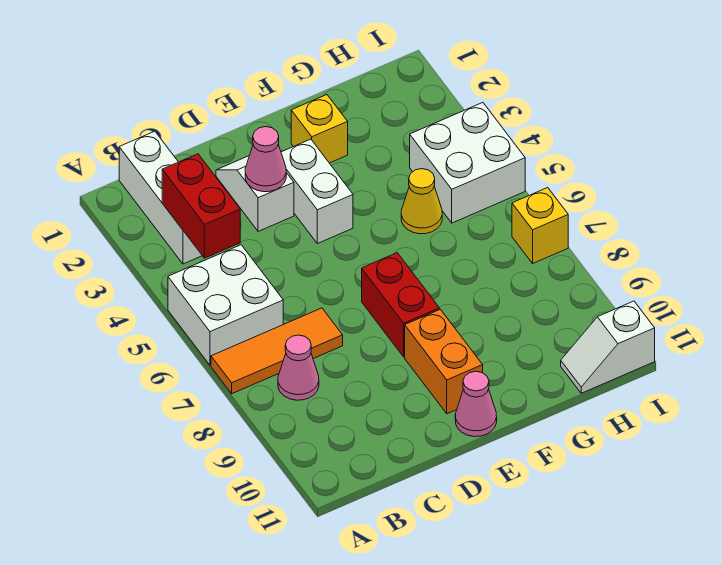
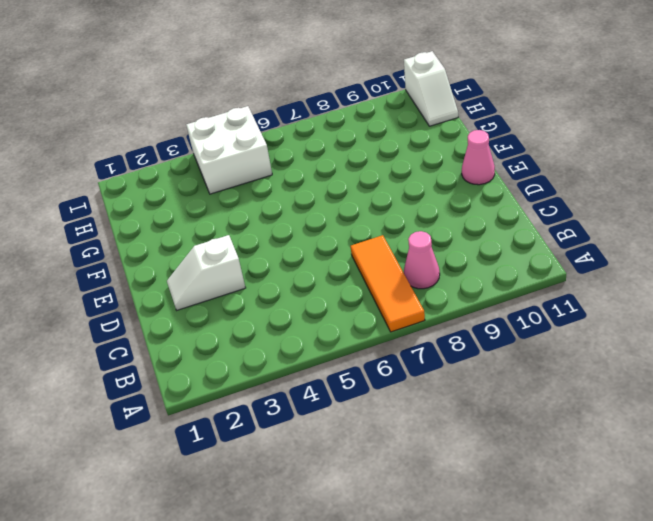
none -> white 2x2 brick [168,245,283,365]
none -> white 1x3 brick [119,131,202,264]
none -> white 1x2 brick [281,139,353,244]

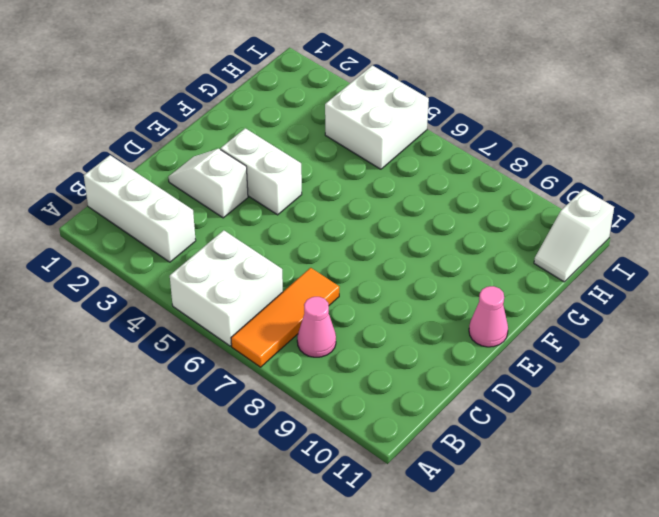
none -> red 1x2 brick [362,253,439,357]
none -> orange 1x2 brick [405,309,483,414]
none -> yellow 1x1 brick [291,95,348,163]

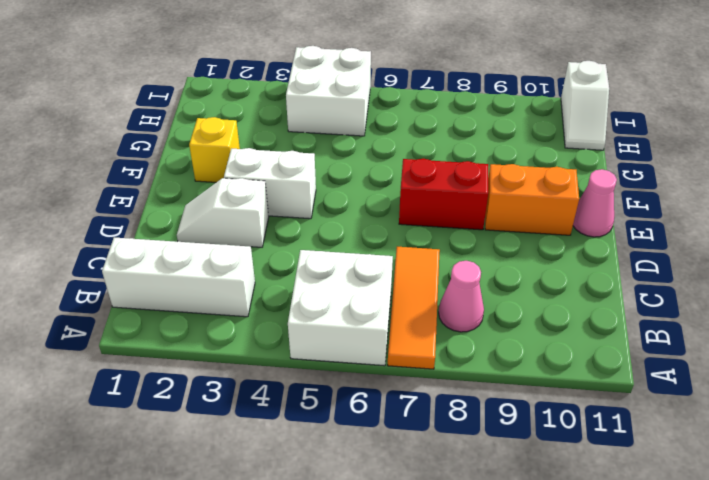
none -> yellow 1x1 cone [401,169,442,234]
none -> yellow 1x1 brick [512,188,568,263]
none -> red 1x2 brick [162,154,240,258]

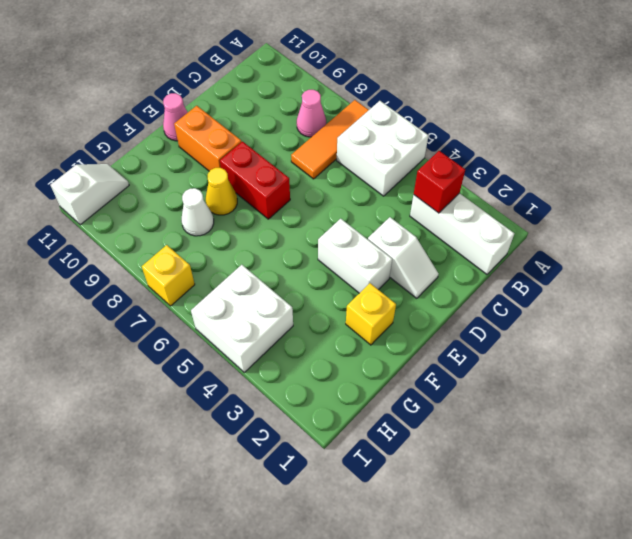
red 1x1 brick [414,151,465,213] -> red 1x2 brick [162,154,240,258]
yellow 1x1 cone [206,168,237,215] -> yellow 1x1 cone moved to [401,169,442,234]
white 1x1 cone [181,188,214,236] -> none
none -> pink 1x1 cone [245,127,286,192]

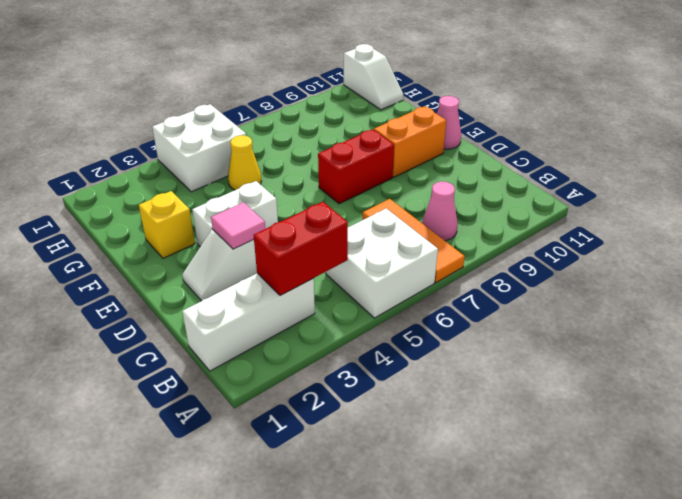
pink 1x1 tile [211,202,265,249] -> pink 1x1 cone [245,127,286,192]
none -> yellow 1x1 brick [512,188,568,263]

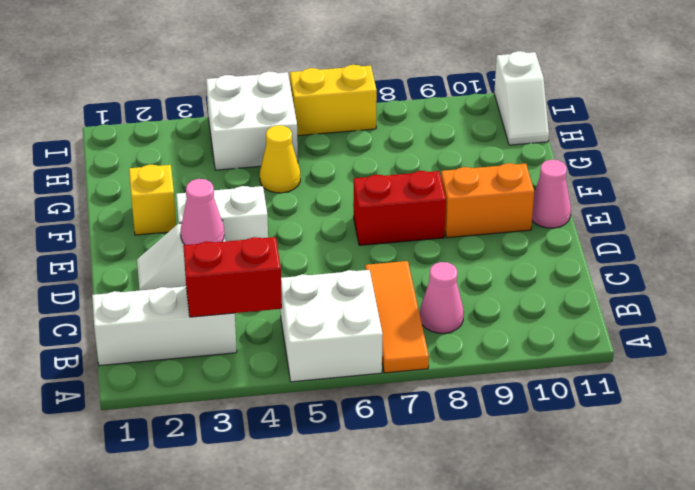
yellow 1x2 brick [290,65,377,136] -> yellow 1x1 brick [512,188,568,263]

